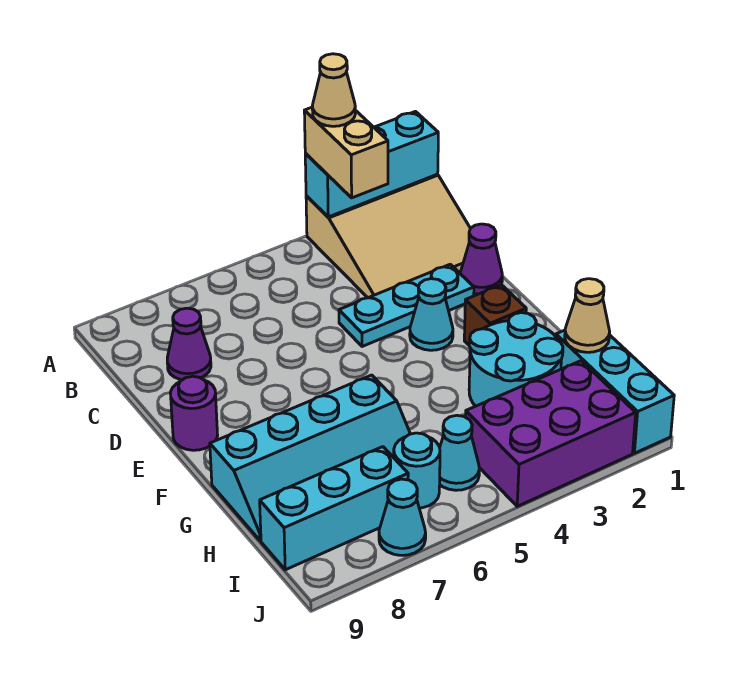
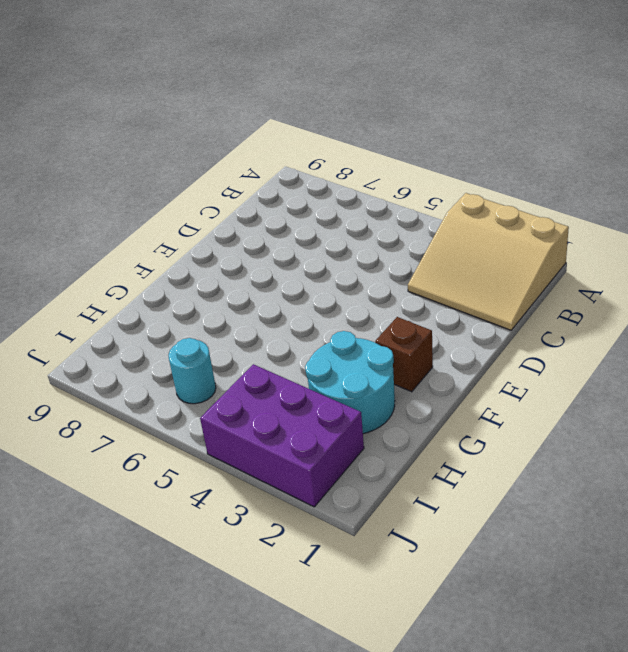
none -> purple 1x1 cone [167,308,211,380]
none -> purple 1x1 cone [460,224,502,294]
none -> cyan 1x3 plate [339,264,474,347]

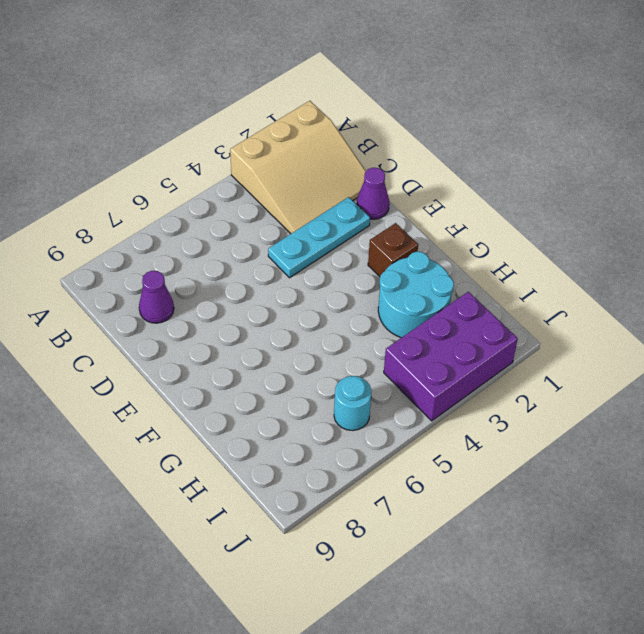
none -> cyan 1x1 cone [410,279,453,350]
none -> purple 1x1 round brick [170,376,218,450]
none -> cyan 2x4 slope [210,375,410,540]

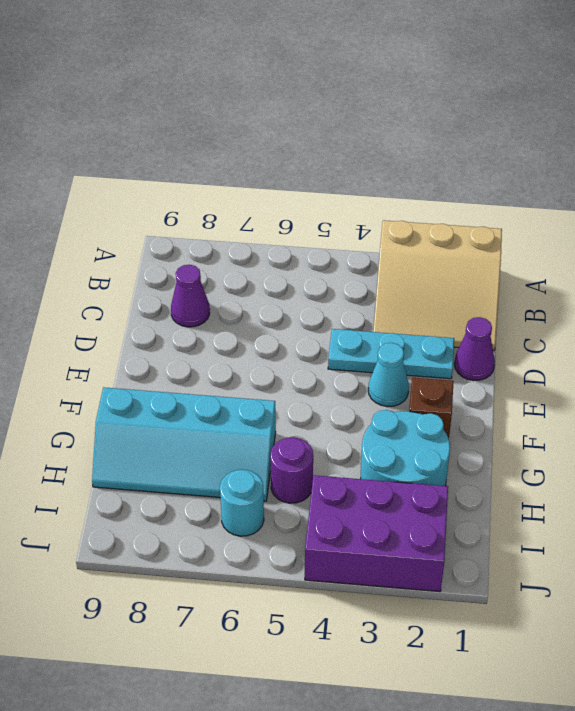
purple 1x1 round brick [270,437,313,503] -> purple 1x1 round brick moved to [170,376,218,450]
none -> cyan 1x3 brick [556,330,674,453]
none -> cyan 1x1 cone [440,415,479,490]
none -> cyan 1x3 brick [260,447,408,570]

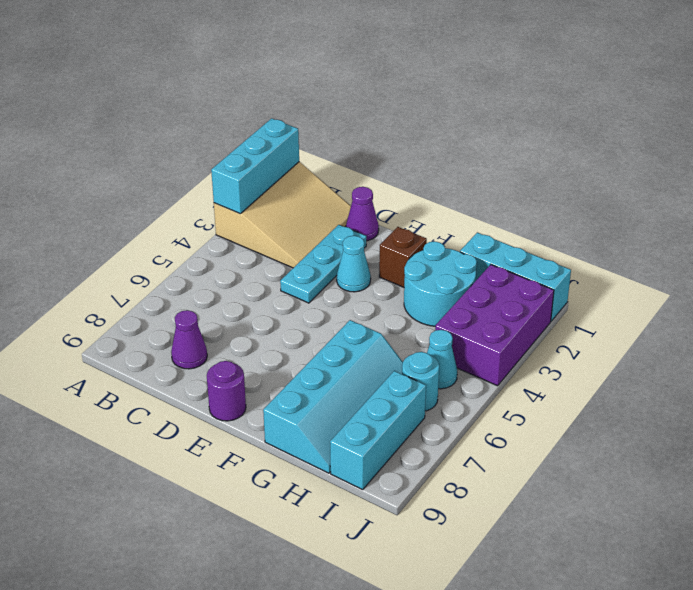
none -> cyan 1x1 cone [379,479,426,555]
none -> tan 1x1 cone [565,279,610,352]
none -> tan 1x2 brick [304,107,388,198]

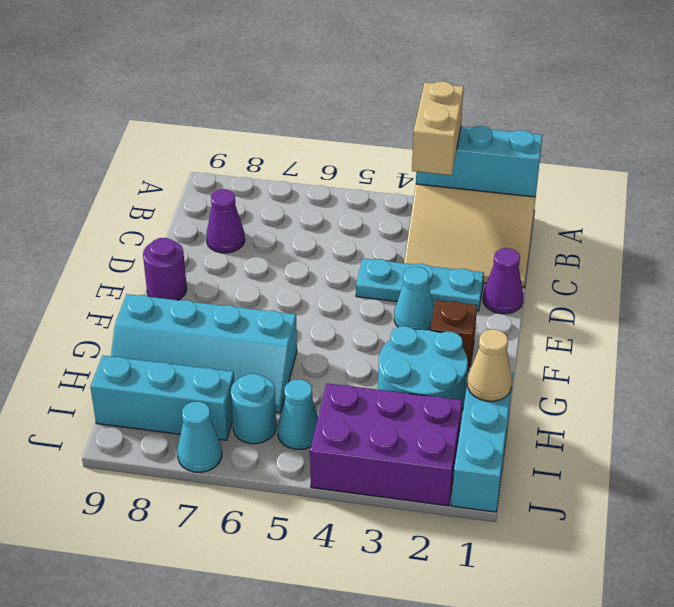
none -> tan 1x1 cone [312,54,355,126]

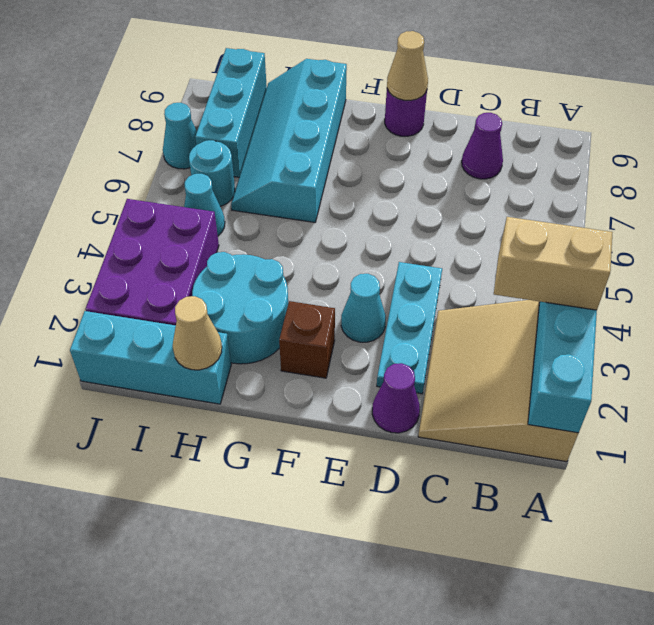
tan 1x1 cone [387,31,428,100] -> tan 1x1 cone moved to [312,54,355,126]

